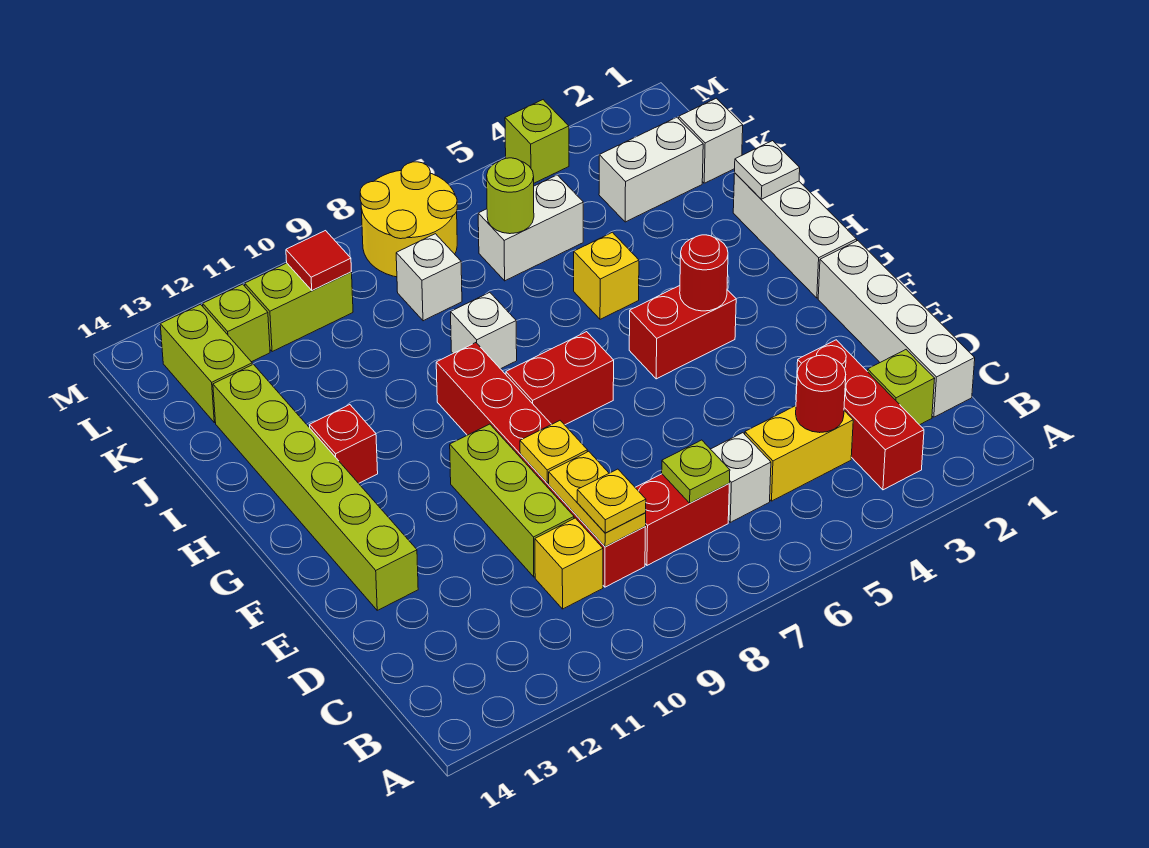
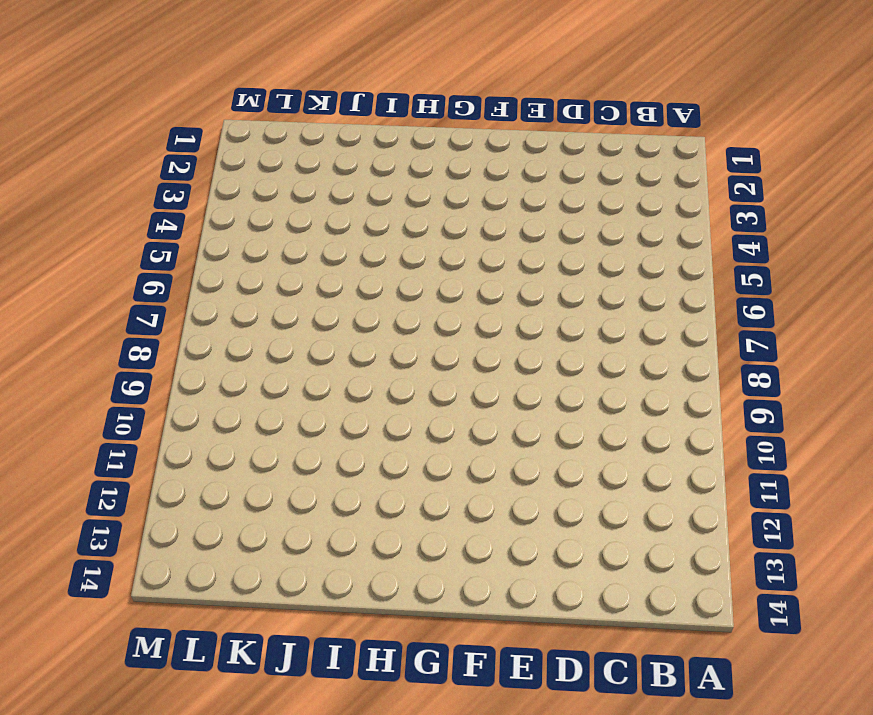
none -> red 1x3 brick [796,340,924,490]
none -> white 1x4 brick [818,241,975,417]
none -> lime 1x1 brick [868,350,935,425]
none -> yellow 1x2 brick [745,406,853,501]

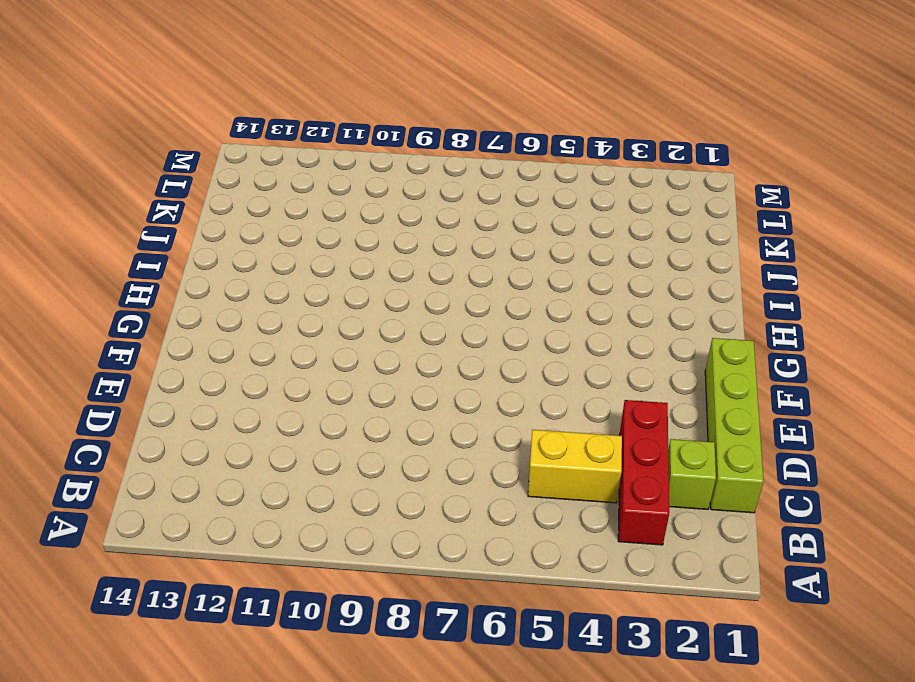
lime 1x4 brick [705,338,764,513] -> white 1x4 brick [818,241,975,417]
none -> white 1x1 brick [711,433,771,522]
none -> red 1x2 brick [635,474,729,565]
none -> red 1x6 brick [436,343,645,587]
none -> yellow 1x1 brick [535,518,603,609]

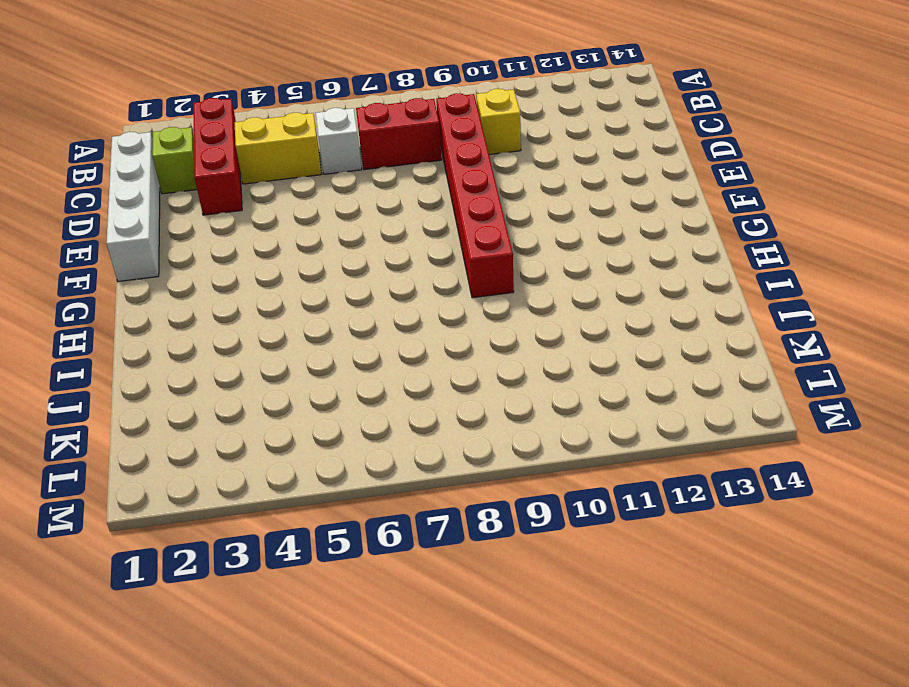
none -> lime 1x3 brick [450,424,574,577]
none -> lime 1x6 brick [213,364,418,610]
none -> white 1x3 brick [733,173,857,298]
none -> red 1x2 brick [629,286,736,379]

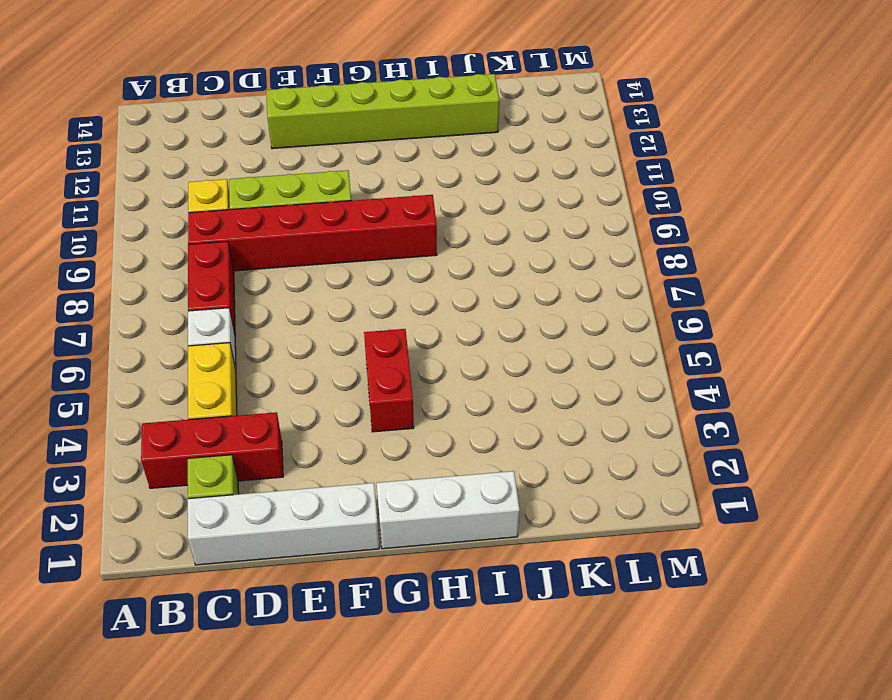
none -> red 1x2 brick [506,332,614,425]
none -> red 1x1 brick [310,405,378,483]
none -> yellow 1x1 brick [574,232,639,319]
none -> white 1x1 brick [451,292,517,369]

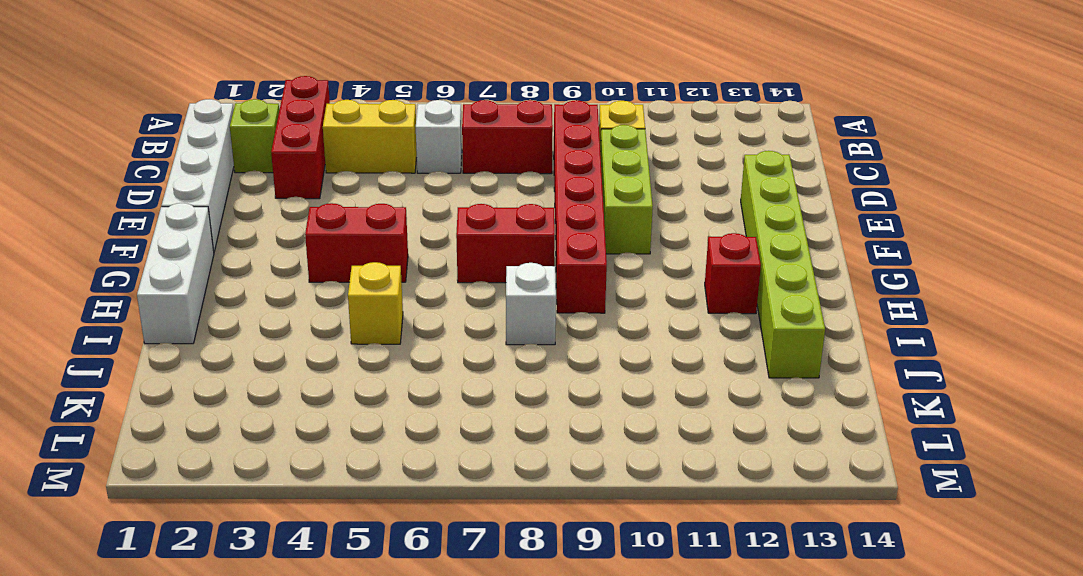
none -> white 1x1 brick [679,98,743,183]
none -> white 1x2 brick [599,117,703,222]
none -> white 1x2 brick [478,175,583,281]
none -> white 1x1 brick [396,234,462,321]

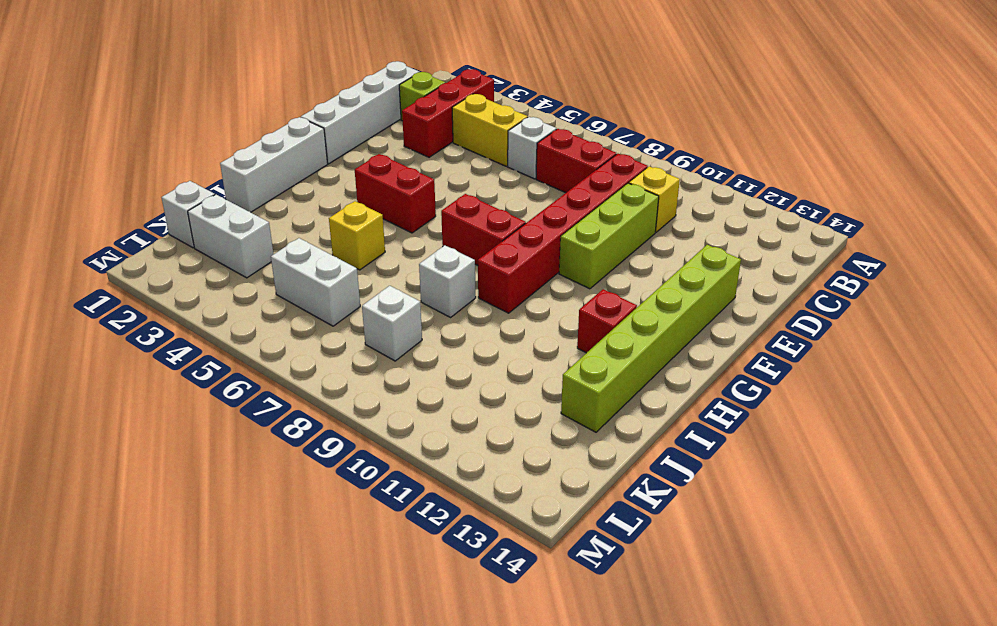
none -> lime 1x2 brick [160,304,252,423]
none -> yellow 2x2 round brick [360,162,457,277]
none -> lime 1x2 brick [245,263,353,352]
none -> lime 1x1 brick [203,284,270,362]

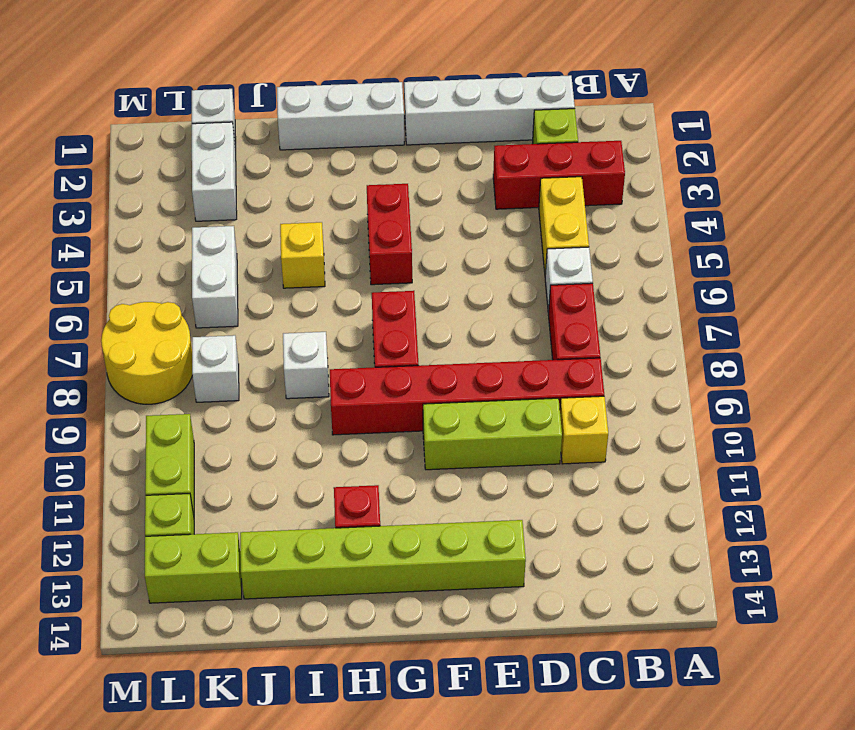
none -> lime 1x1 brick [505,100,569,183]
none -> red 1x1 round brick [796,355,846,433]
none -> lime 1x1 plate [662,440,730,503]
none -> yellow 1x2 plate [549,451,646,547]

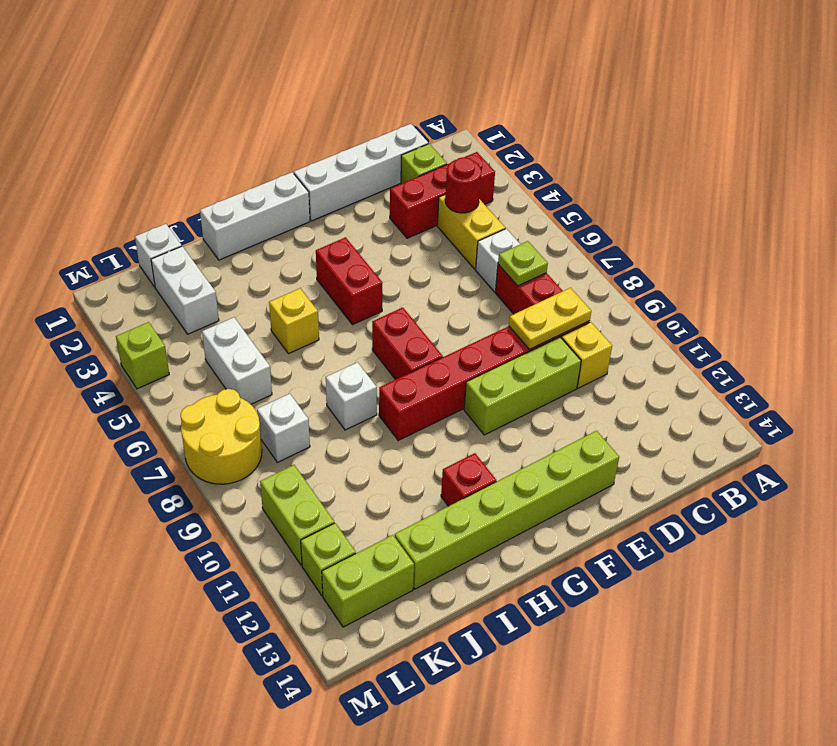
none -> yellow 1x1 plate [520,421,587,483]
none -> red 1x1 round brick [680,235,728,311]
none -> white 1x1 plate [735,141,800,199]
none -> lime 1x1 round brick [487,158,534,234]

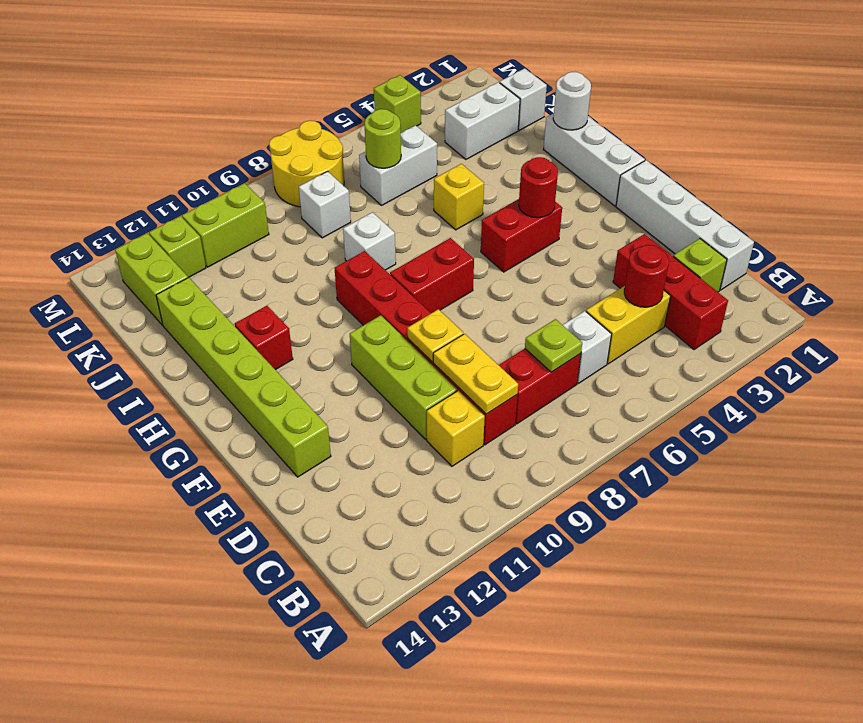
white 1x1 round brick [553,72,591,130] -> white 1x1 plate [735,141,800,199]
none -> red 1x1 tile [286,231,352,290]
none -> yellow 1x1 plate [577,469,646,533]

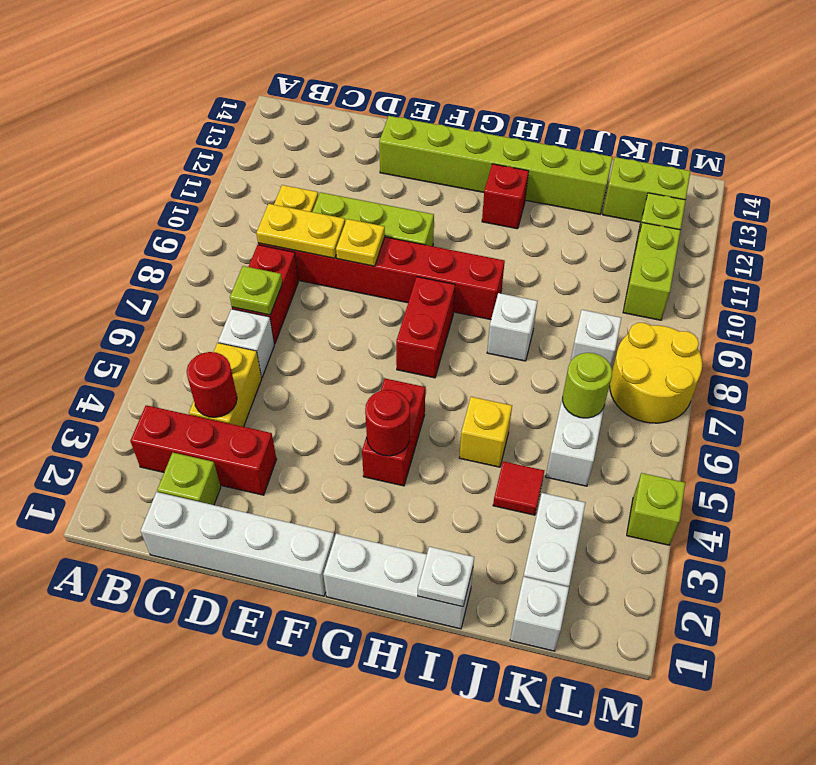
red 1x1 tile [493,461,544,515] -> red 1x1 tile moved to [286,231,352,290]
none -> yellow 1x1 plate [577,469,646,533]

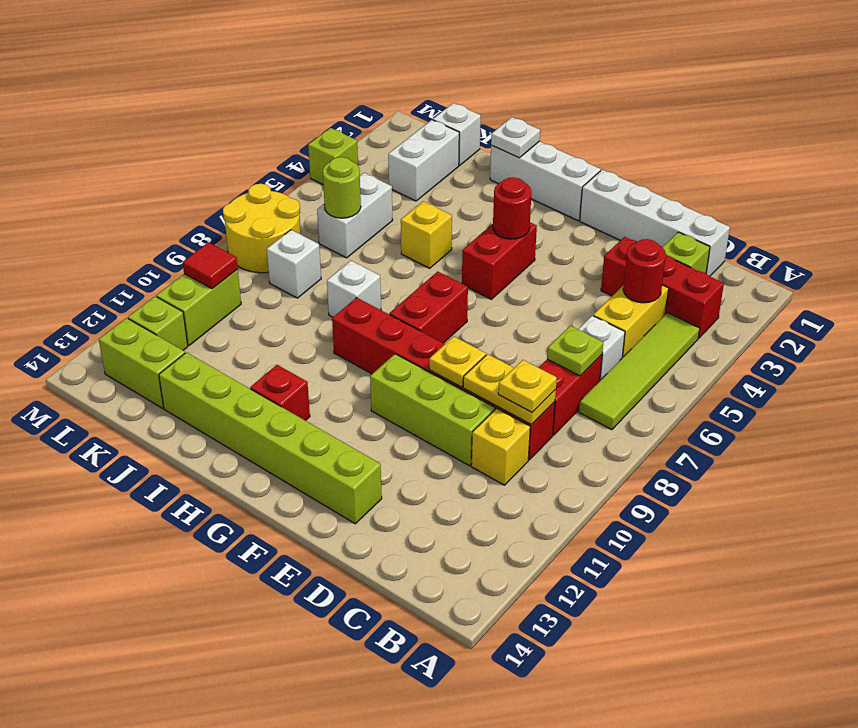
lime 1x4 tile [579,313,700,430] -> none

